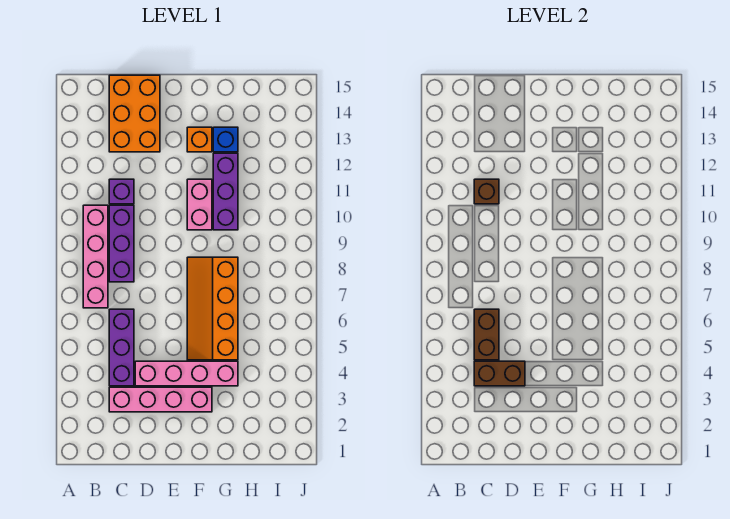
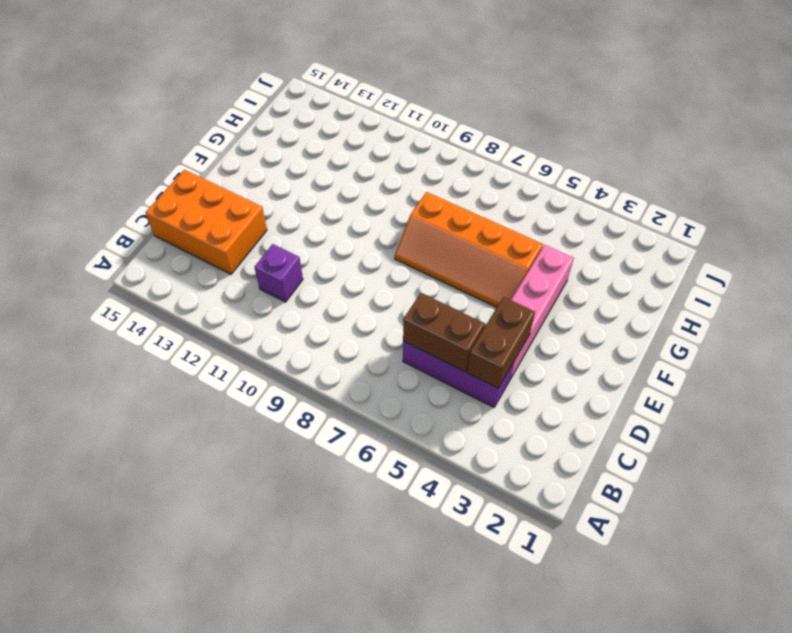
none -> pink 1x4 brick [83,205,108,308]
none -> pink 1x4 brick [109,387,212,412]
none -> purple 1x3 brick [109,205,134,282]

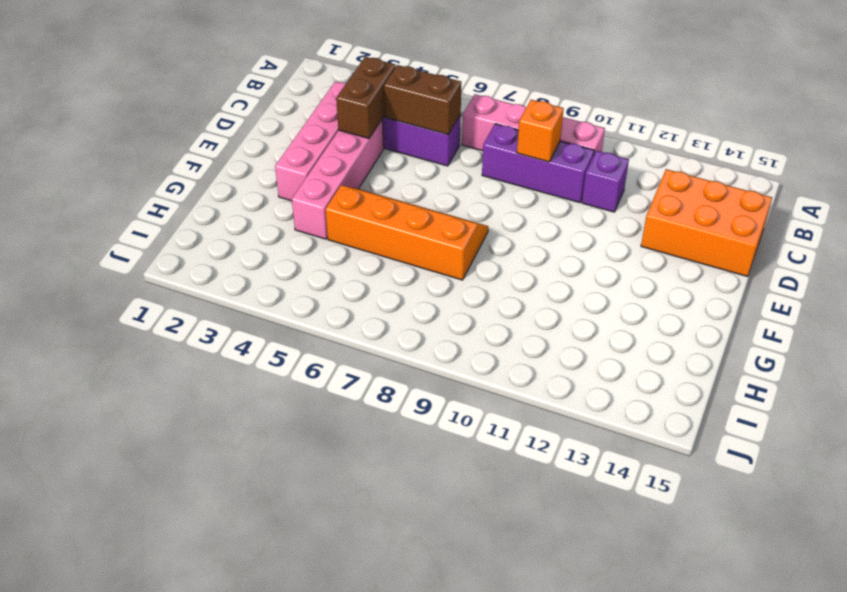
orange 1x1 brick [517,100,564,162] -> orange 1x1 brick moved to [187,127,212,152]
none -> pink 1x2 brick [187,179,212,230]
none -> purple 1x3 brick [213,153,238,230]
none -> blue 1x1 brick [213,127,238,152]

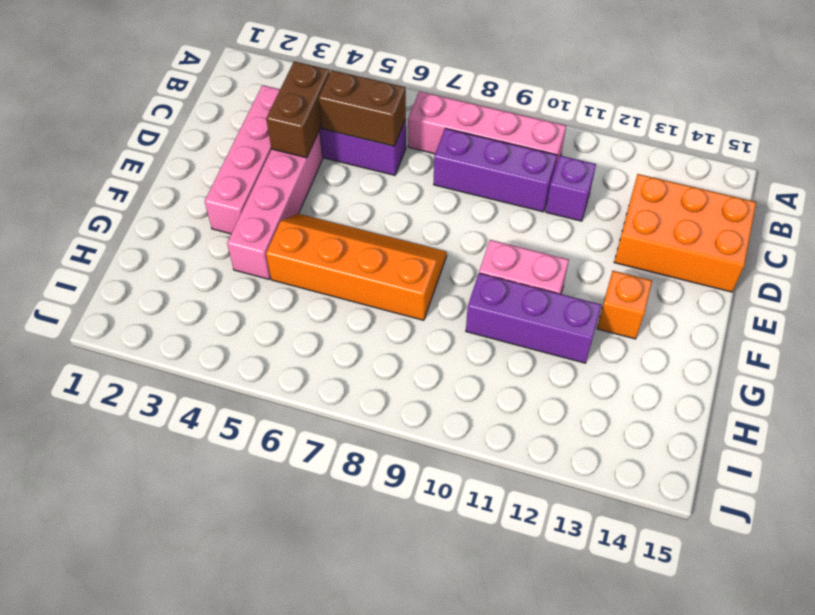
none -> blue 1x1 brick [213,127,238,152]
none -> brown 1x1 brick [474,179,499,204]

